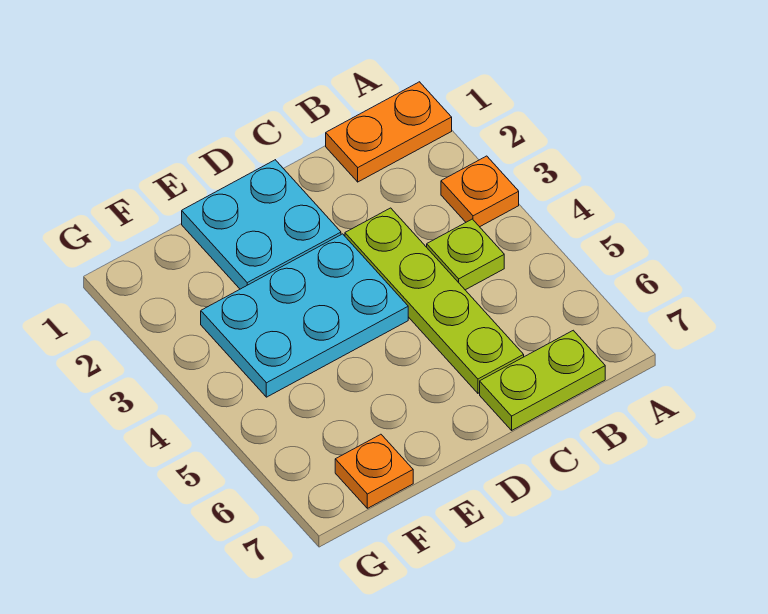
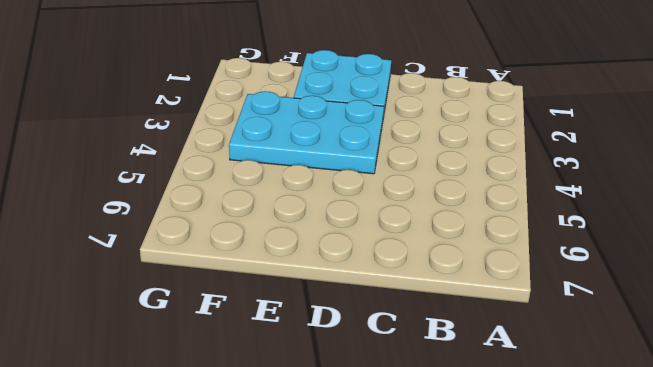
none -> orange 1x2 plate [326,82,452,182]
none -> orange 1x1 plate [441,156,519,227]

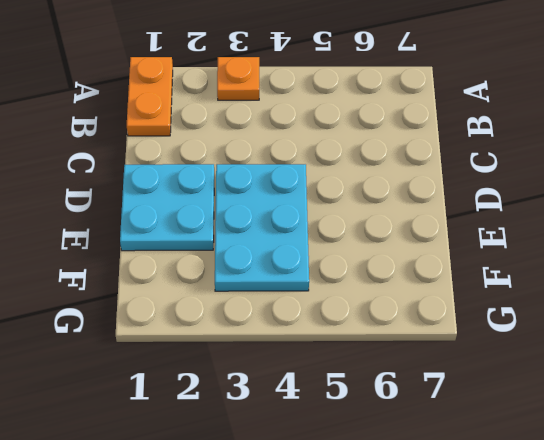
none -> lime 1x1 plate [427,219,504,290]
none -> lime 1x2 plate [480,330,605,430]

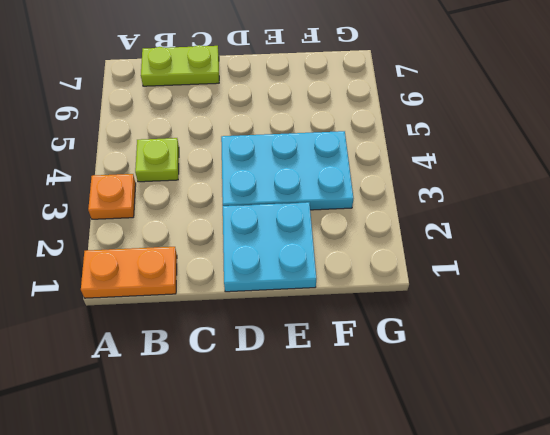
none -> lime 1x4 plate [345,208,524,393]
none -> orange 1x1 plate [335,434,413,508]

